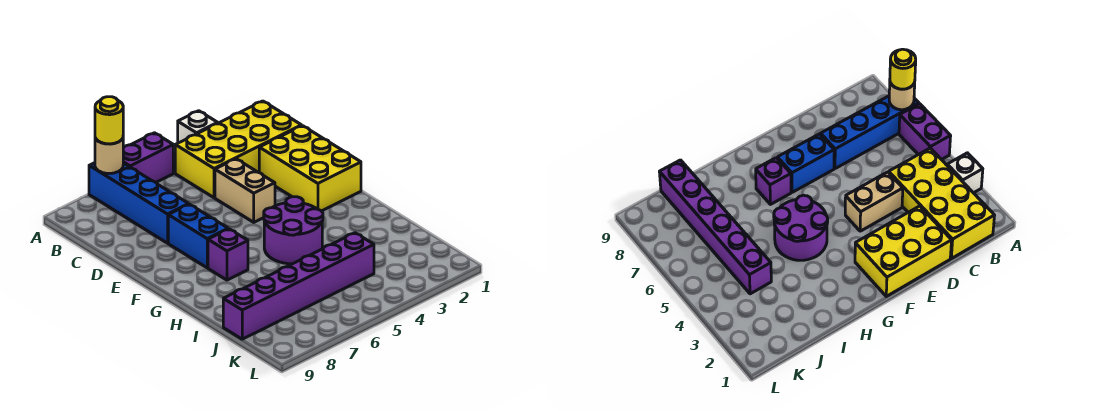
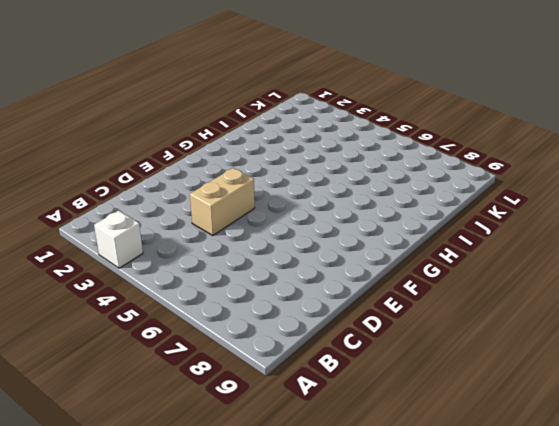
none -> purple 1x2 brick [123,133,173,182]
none -> blue 1x4 brick [89,163,189,243]
none -> yellow 2x4 brick [175,101,302,198]

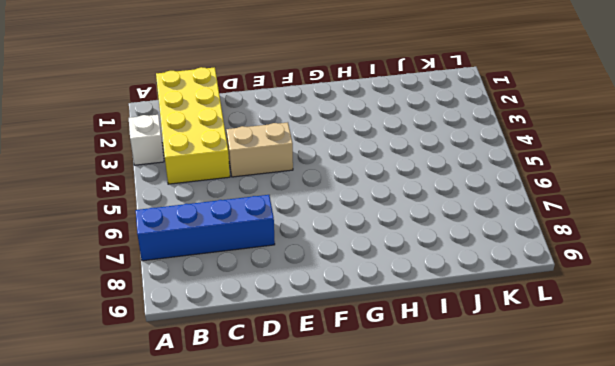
none -> purple 1x2 brick [123,133,173,182]
none -> yellow 2x3 brick [259,126,361,211]
none -> blue 1x2 brick [168,204,228,268]

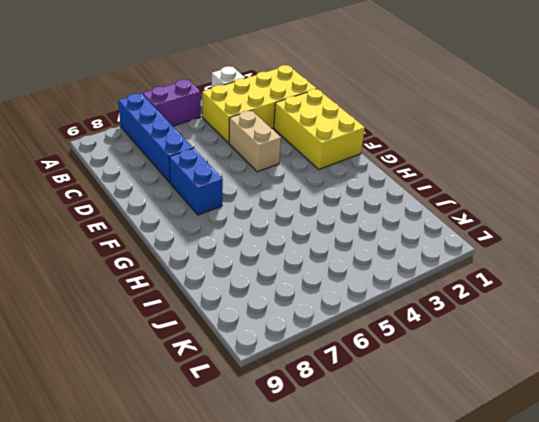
none -> purple 2x2 round brick [264,197,323,264]
none -> purple 1x1 brick [208,229,248,280]
none -> purple 1x6 brick [223,233,374,339]

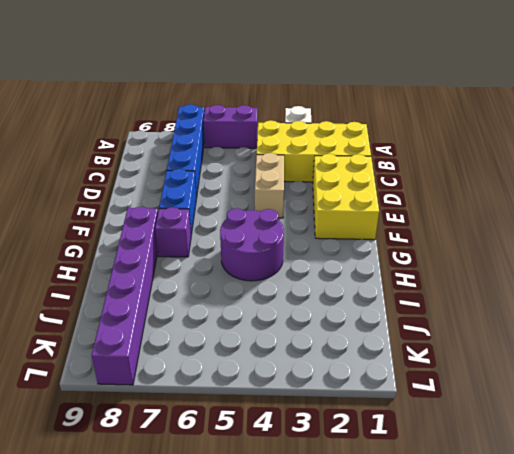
purple 1x6 brick [92,207,158,385] -> purple 1x6 brick turned to [223,233,374,339]
none -> tan 1x1 round brick [95,138,123,173]
none -> yellow 1x1 round brick [95,97,123,144]

